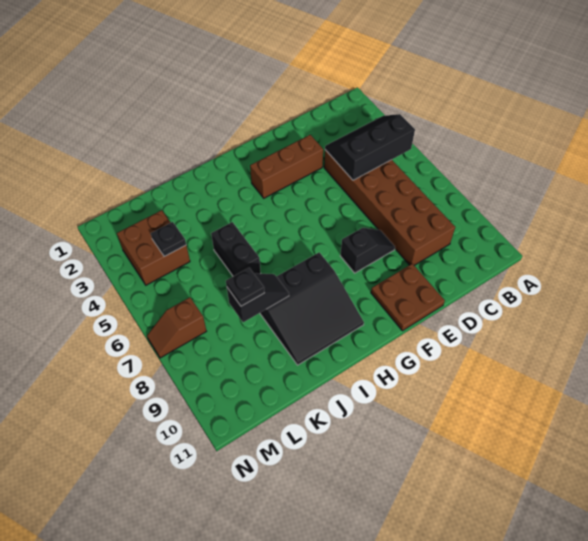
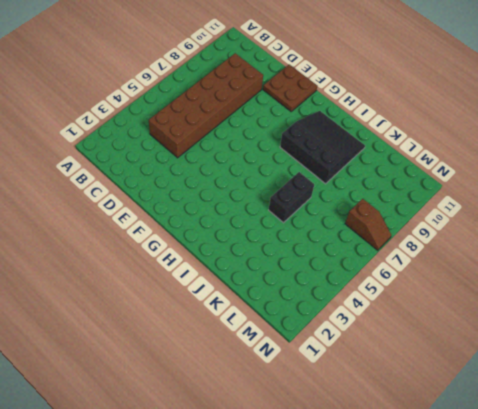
none -> brown 1x3 brick [250,135,323,198]
none -> black 1x2 slope [340,228,395,273]
none -> brown 2x2 brick [117,210,190,285]

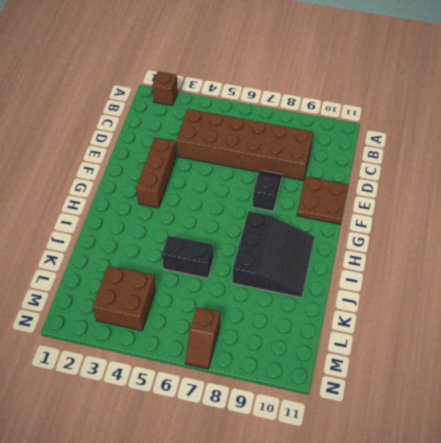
brown 1x1 brick [152,71,178,106] -> none
none -> black 2x3 slope [325,114,415,180]
none -> black 1x2 slope [227,273,289,322]
none -> black 1x1 plate [151,222,186,256]

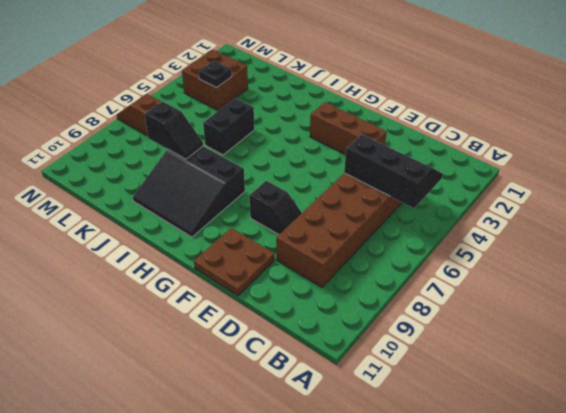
none -> black 1x1 plate [226,268,264,306]

